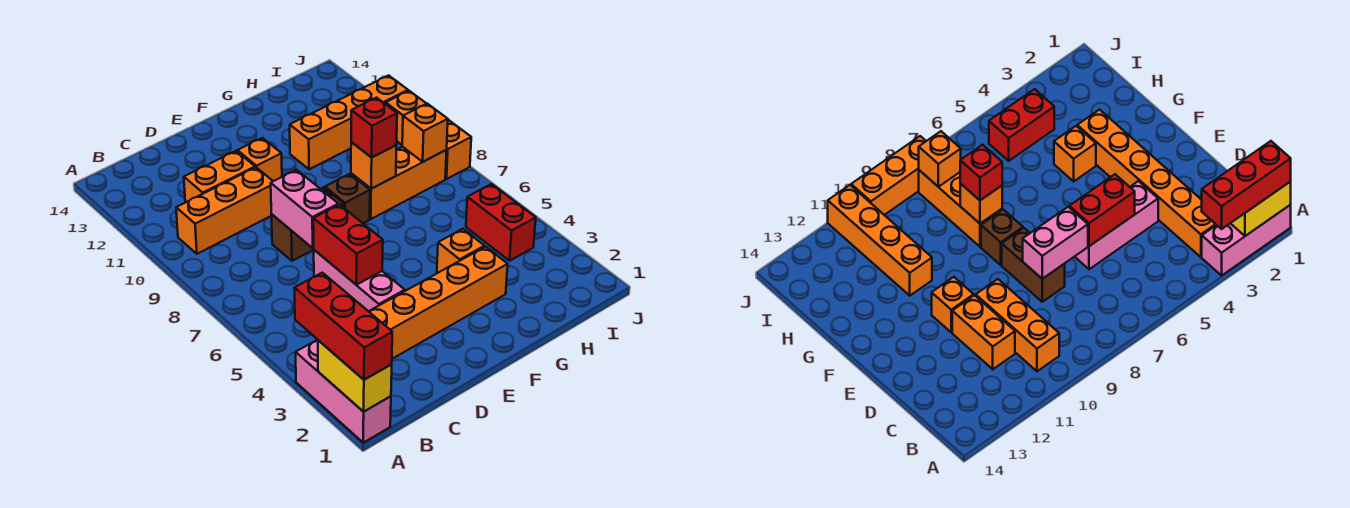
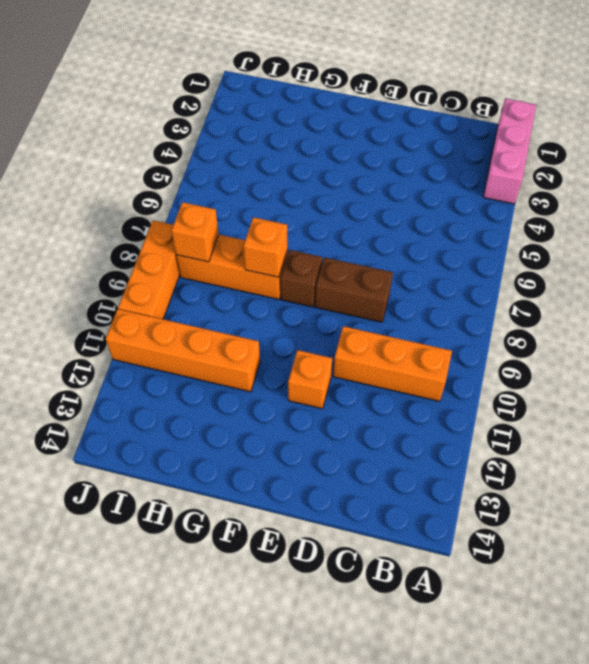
none -> orange 1x6 brick [369,247,508,359]
none -> orange 1x2 brick [184,151,255,202]
none -> pink 1x3 brick [314,250,405,311]

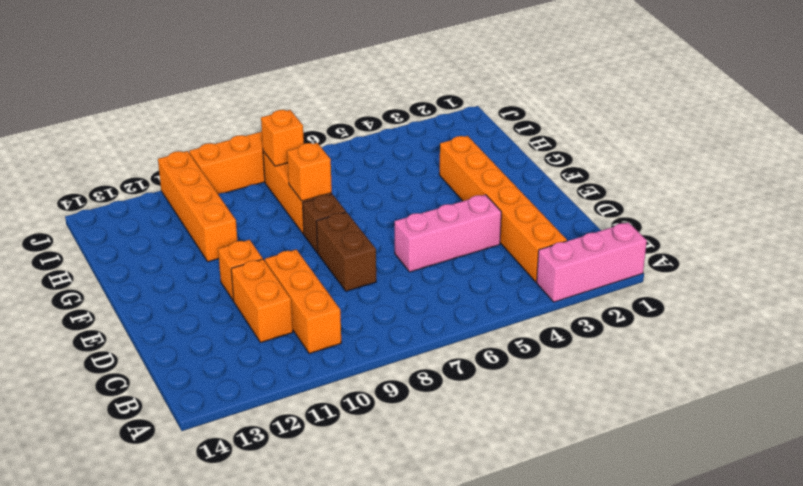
none -> orange 1x1 brick [437,229,485,273]
none -> red 1x2 brick [466,184,536,261]
none -> yellow 1x2 brick [318,340,392,412]

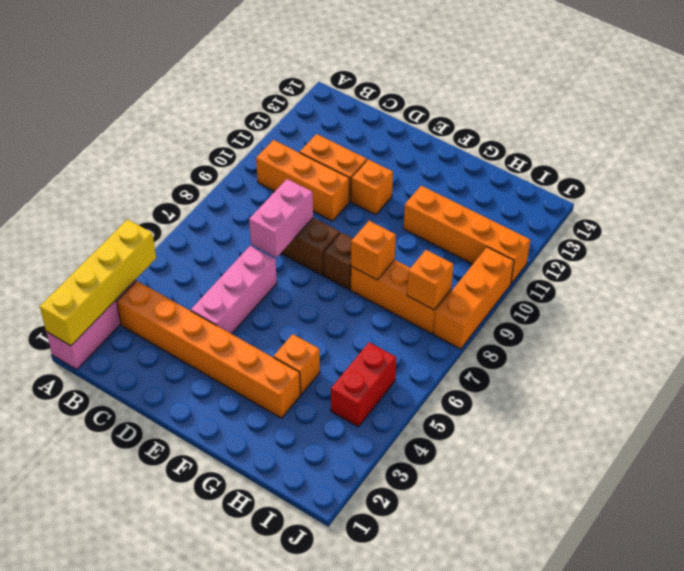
yellow 1x4 brick [40,219,156,346] -> yellow 1x2 brick [318,340,392,412]
none -> red 1x2 brick [313,205,383,285]
none -> red 1x3 brick [294,273,392,380]
none -> red 1x1 brick [351,98,397,157]

